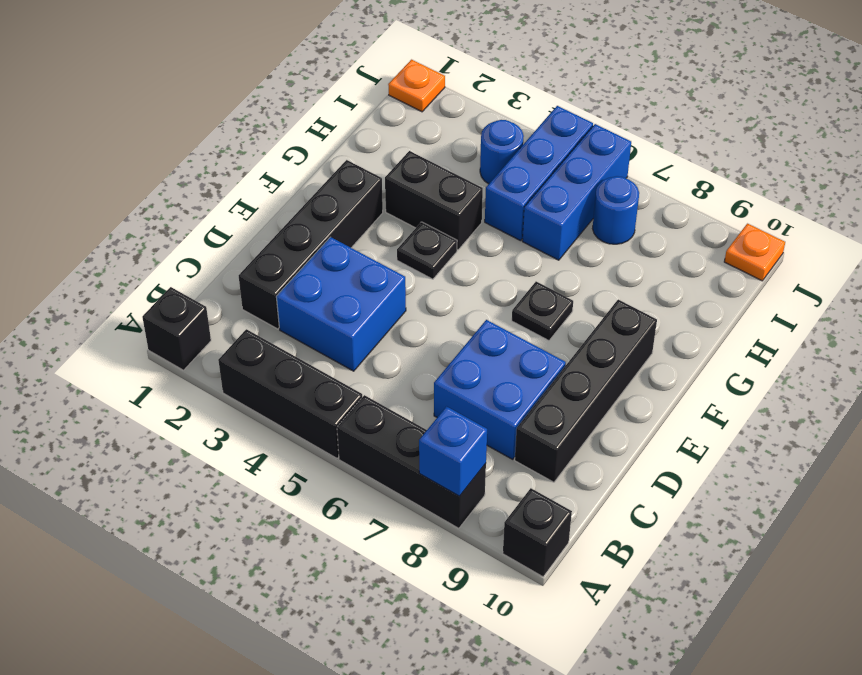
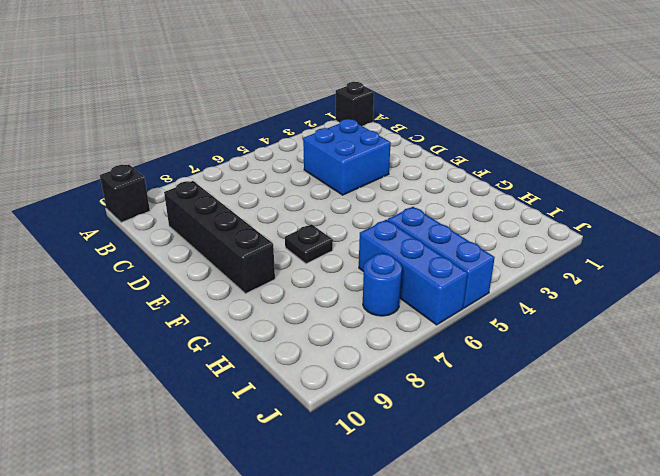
none -> black 1x3 brick [218,329,362,458]
none -> black 1x3 brick [337,395,486,528]
none -> black 1x4 brick [239,160,383,329]

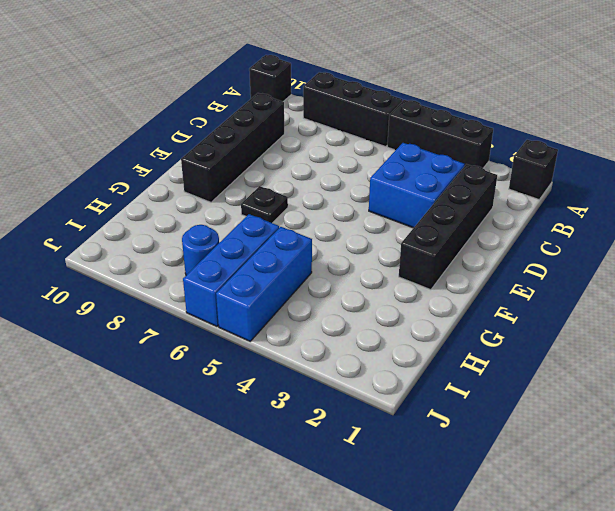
none -> blue 2x2 brick [434,320,566,459]
none -> black 1x1 plate [397,222,457,279]
none -> black 1x2 brick [385,151,483,250]

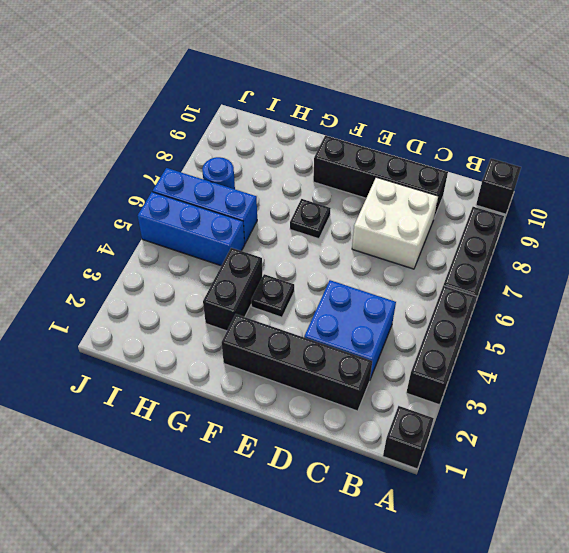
white 2x2 brick [352,177,438,269] -> blue 2x2 brick [434,320,566,459]
none -> blue 1x1 round brick [480,120,524,184]
none -> orange 1x1 plate [388,60,445,112]
none -> orange 1x1 plate [724,224,785,281]

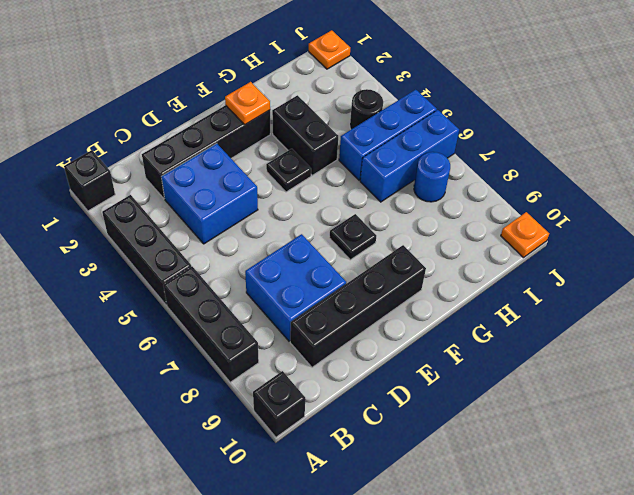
orange 1x1 plate [225,82,270,125] -> none
black 1x1 round brick [350,89,383,129] -> blue 1x1 round brick [480,120,524,184]
none -> blue 1x1 brick [419,406,487,496]

